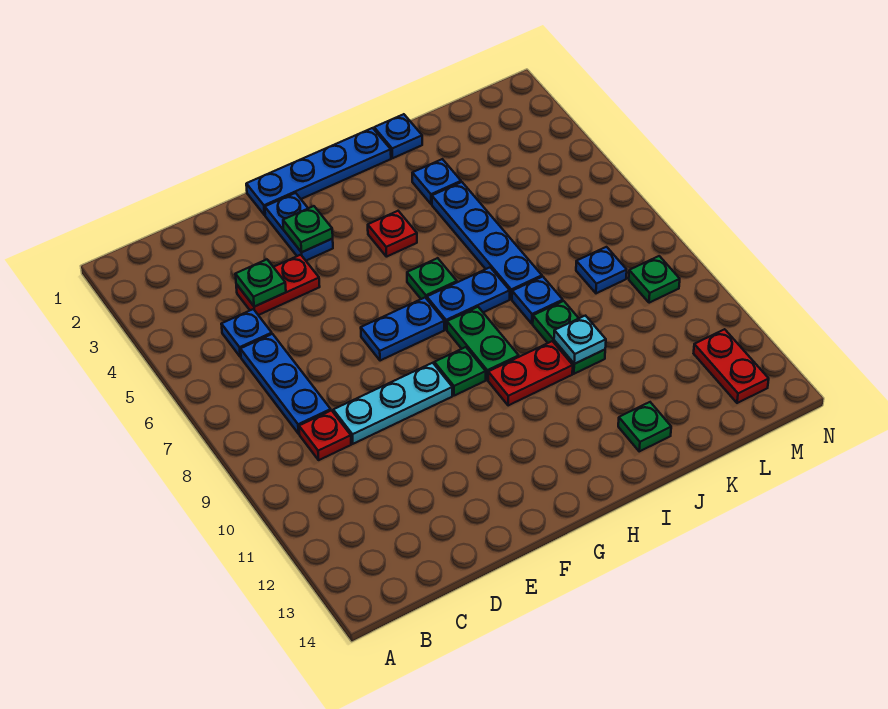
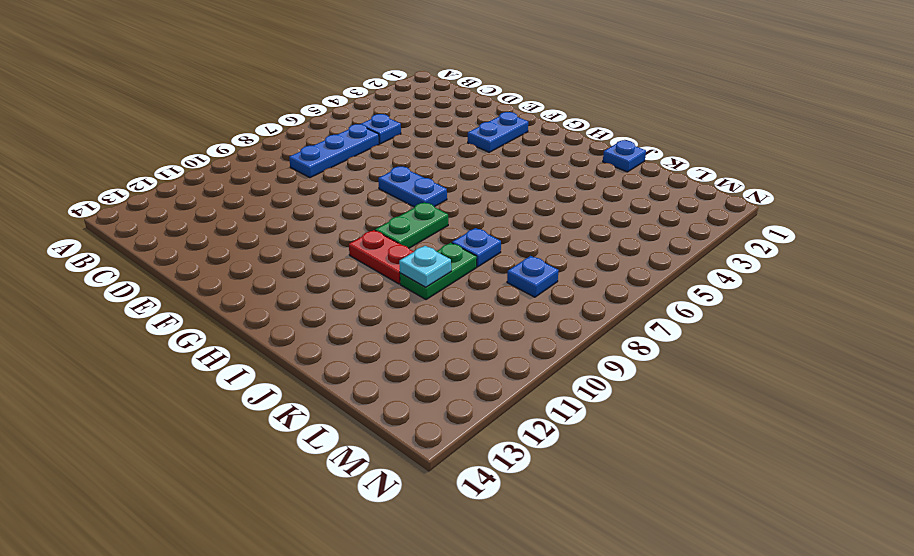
none -> red 1x1 plate [299,411,351,460]
none -> red 1x2 plate [236,255,320,315]
none -> cyan 1x3 plate [333,363,452,444]

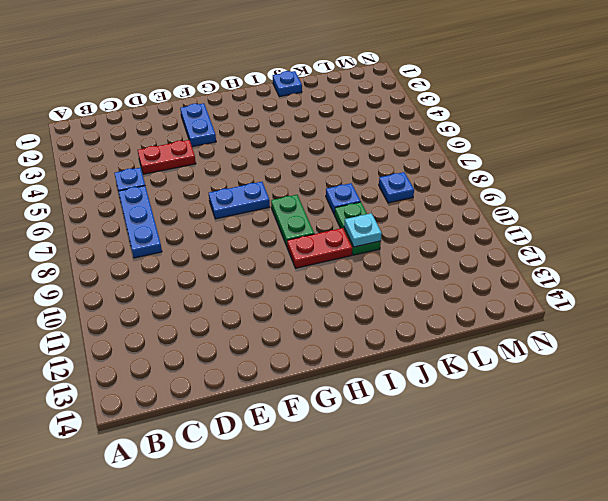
none -> red 1x1 plate [299,411,351,460]
none -> cyan 1x3 plate [333,363,452,444]
none -> blue 1x4 plate [246,128,391,215]

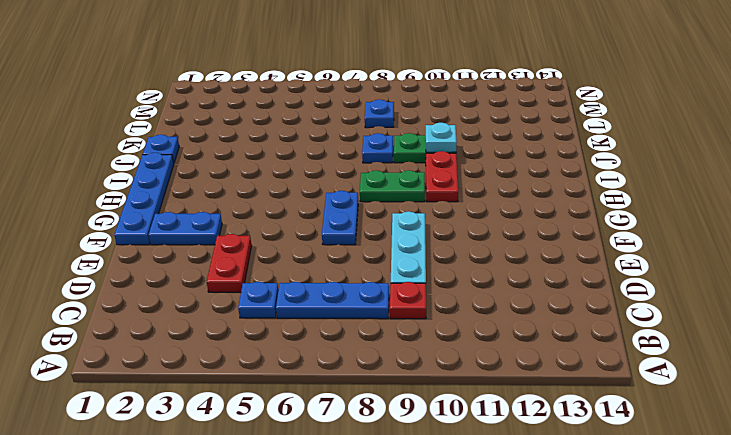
none -> green 1x1 plate [434,347,486,396]
none -> red 1x1 plate [368,211,417,257]
none -> green 1x1 plate [407,258,457,299]

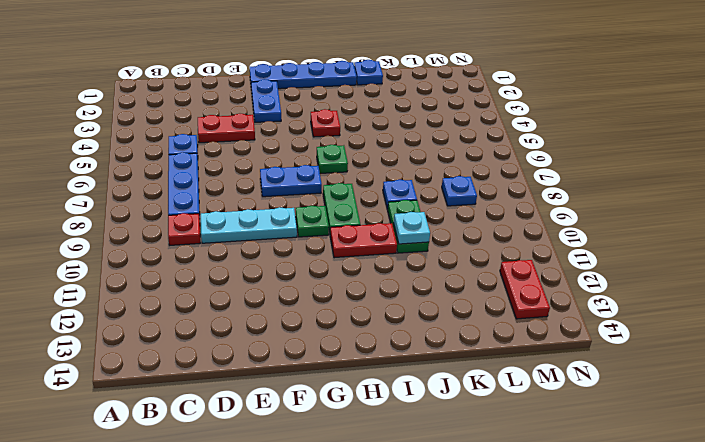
none -> blue 1x2 plate [427,268,510,330]
none -> blue 1x1 plate [412,159,461,204]
none -> blue 1x4 plate [432,182,542,299]

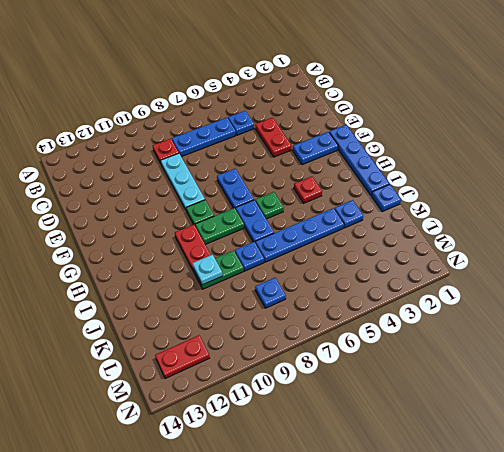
none -> green 1x1 plate [618,402,671,451]
none -> green 1x1 plate [629,256,680,303]
none -> green 1x1 plate [235,260,286,307]

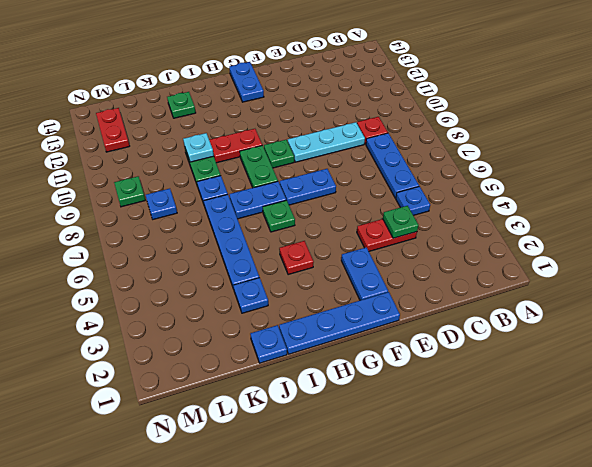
blue 1x2 plate [229,62,264,102] -> none
none -> green 1x1 plate [283,206,333,252]

